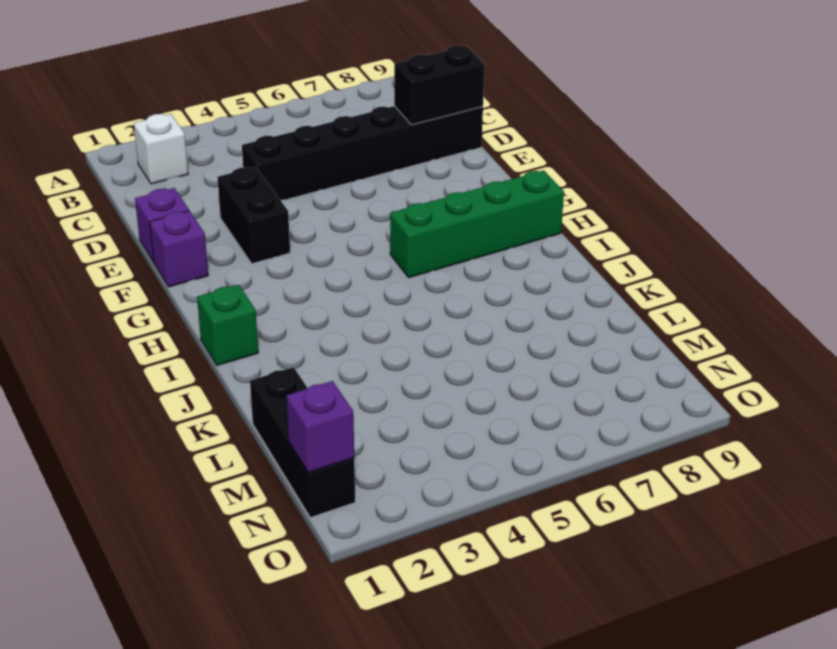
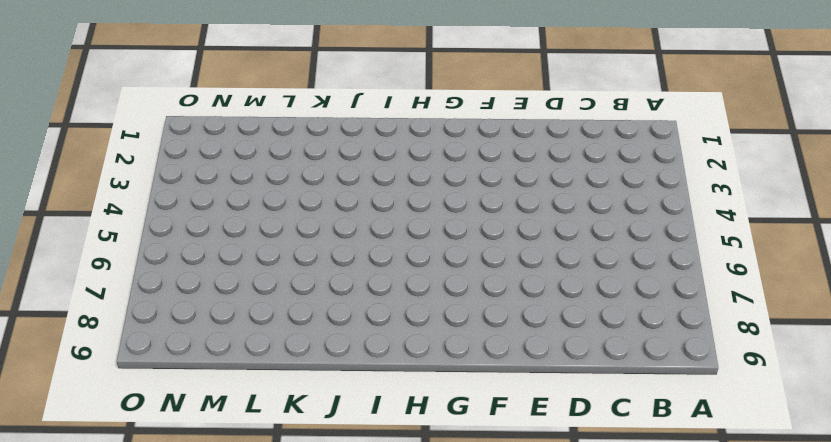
none -> white 1x1 brick [134,114,188,184]
none -> black 1x6 brick [242,106,483,200]

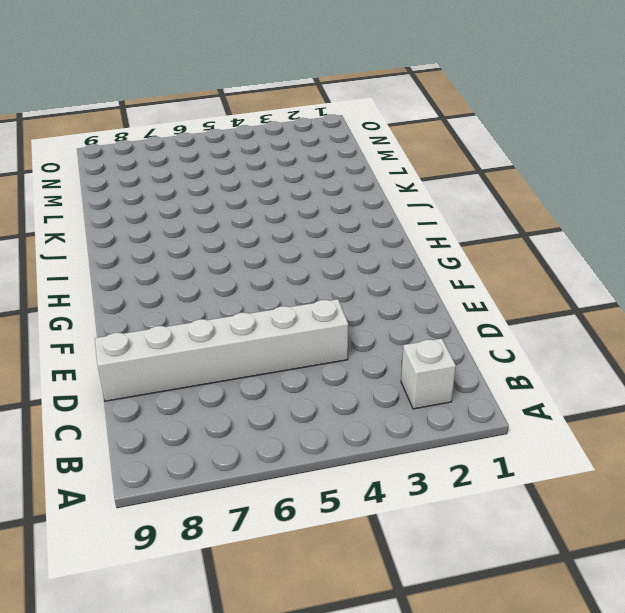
white 1x6 brick [95,299,348,401] -> black 1x6 brick [242,106,483,200]
none -> purple 1x1 brick [135,188,189,263]
none -> black 1x2 brick [217,167,290,264]

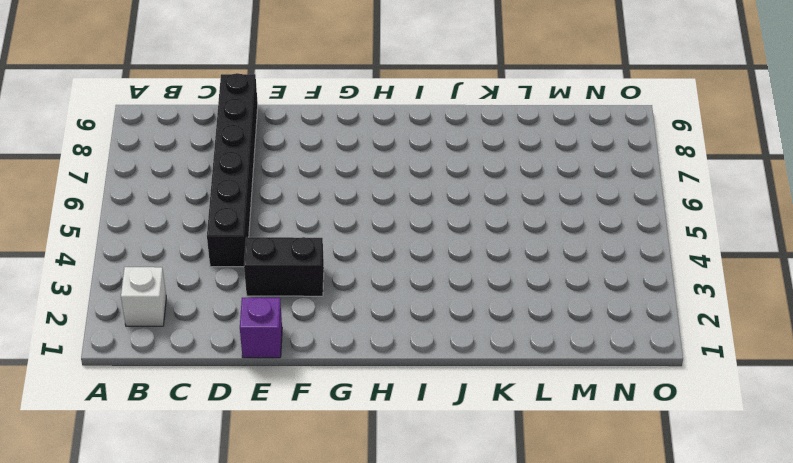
none -> purple 1x1 brick [150,211,208,287]
none -> green 1x4 brick [390,170,564,278]

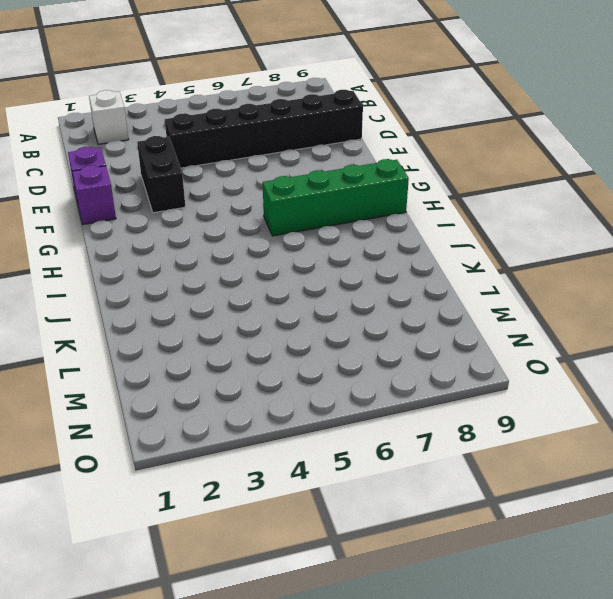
none -> green 1x1 brick [197,285,258,365]
none -> black 1x3 brick [250,367,355,518]

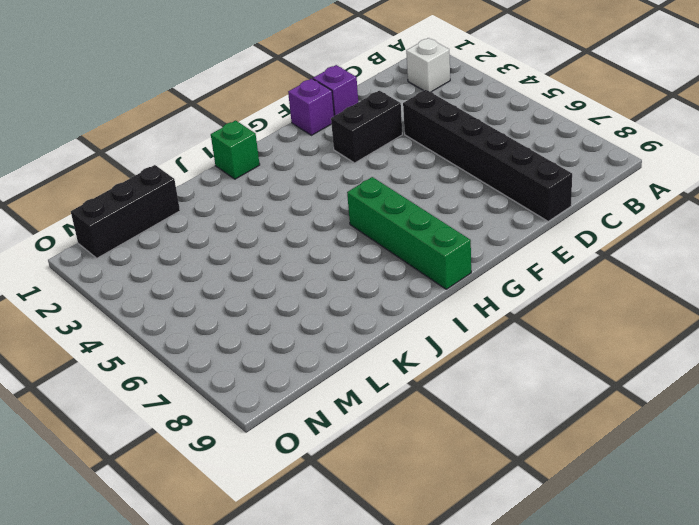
none -> black 1x2 brick [394,45,485,125]
none -> purple 1x1 brick [286,381,354,473]

